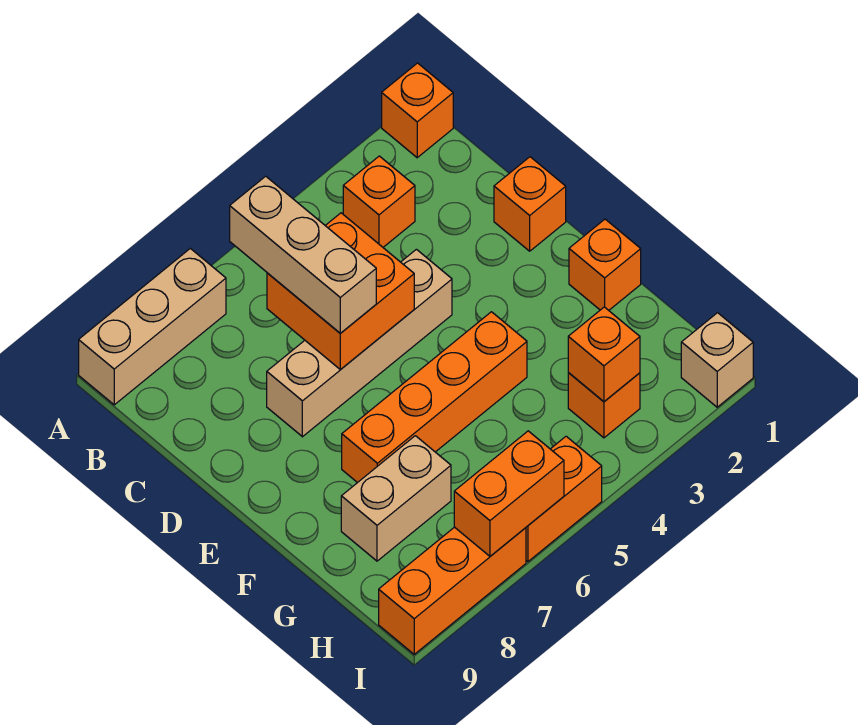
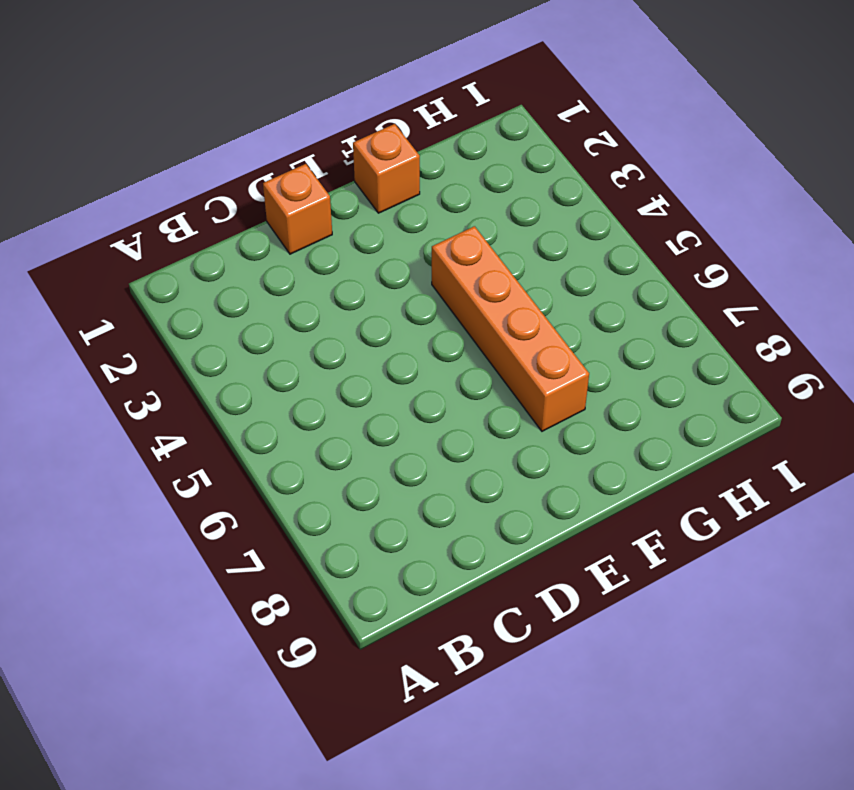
none -> orange 1x1 brick [382,63,453,158]
none -> tan 1x3 brick [79,248,226,405]
none -> orange 1x1 brick [343,156,415,247]

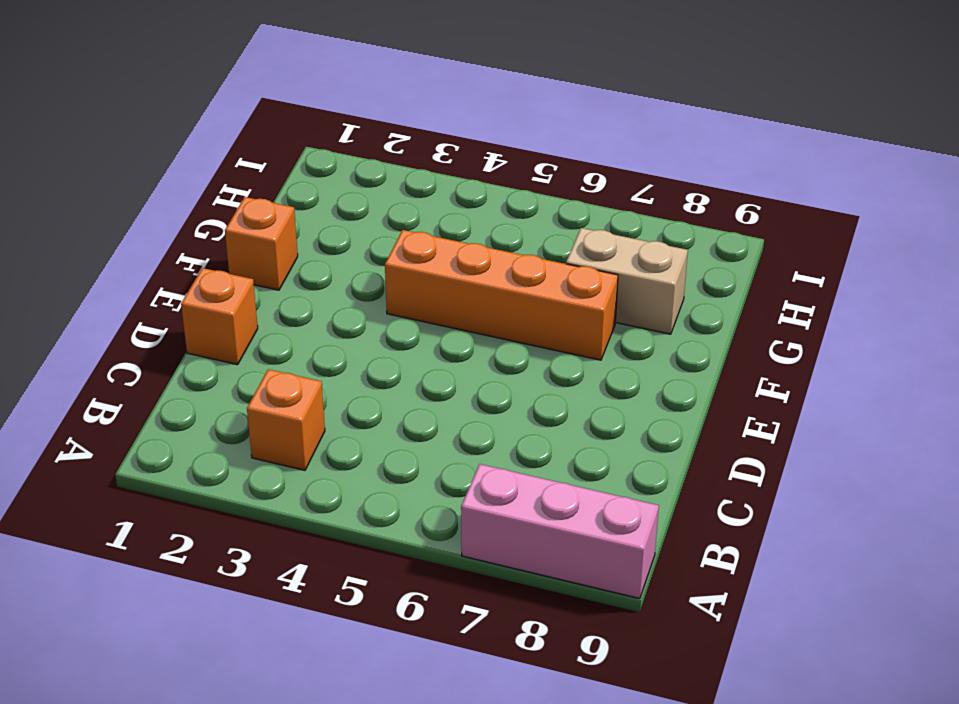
pink 1x3 brick [461,464,659,599] -> tan 1x3 brick [79,248,226,405]
none -> orange 1x1 brick [382,63,453,158]
none -> tan 1x4 brick [267,249,452,437]
none -> orange 1x1 brick [568,373,640,438]

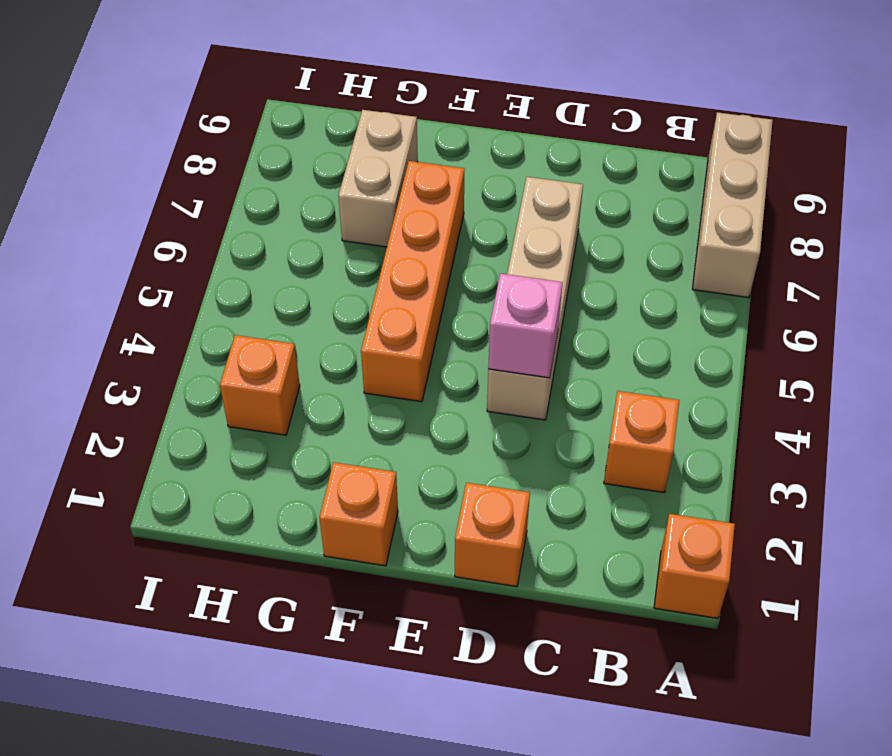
pink 1x1 brick [488,273,563,378] -> none
none -> tan 1x1 brick [681,313,753,407]
none -> orange 1x2 brick [526,436,602,562]
none -> orange 1x3 brick [379,527,526,654]

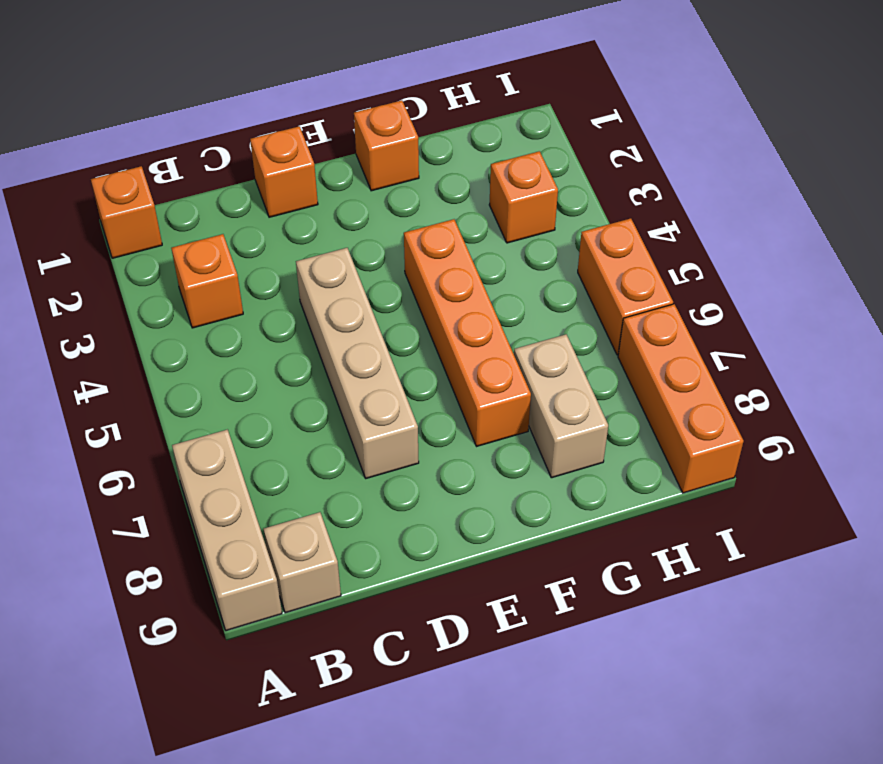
tan 1x1 brick [264,512,341,613] -> tan 1x1 brick moved to [681,313,753,407]
none -> orange 2x2 brick [267,213,414,370]
none -> orange 1x1 brick [568,307,640,401]
none -> orange 1x2 brick [454,431,564,556]

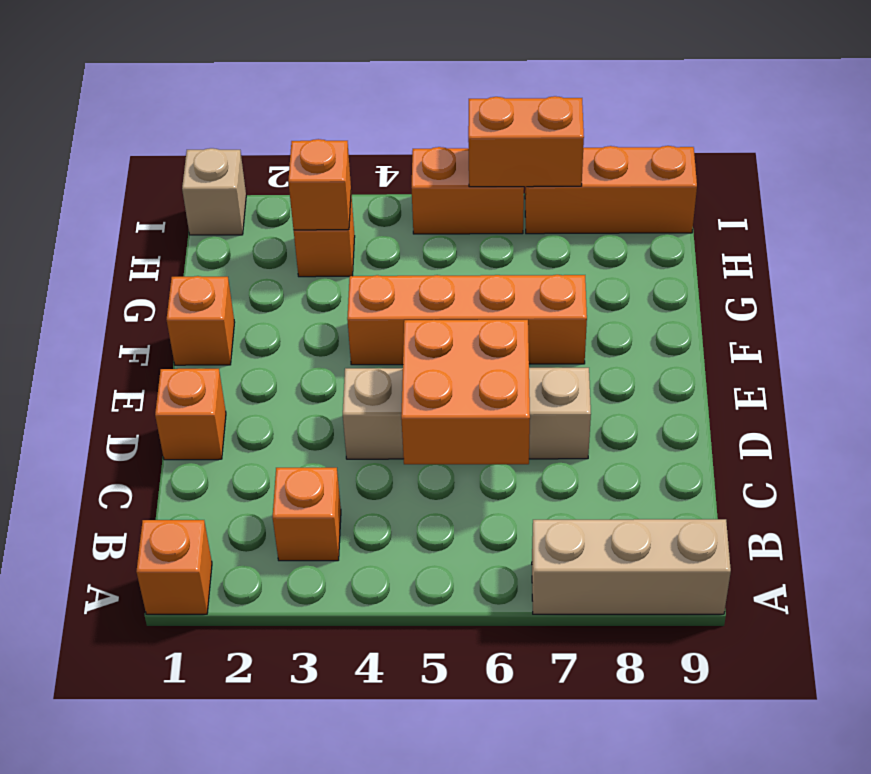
none -> tan 1x2 brick [341,436,451,561]
none -> tan 1x3 brick [230,176,376,333]

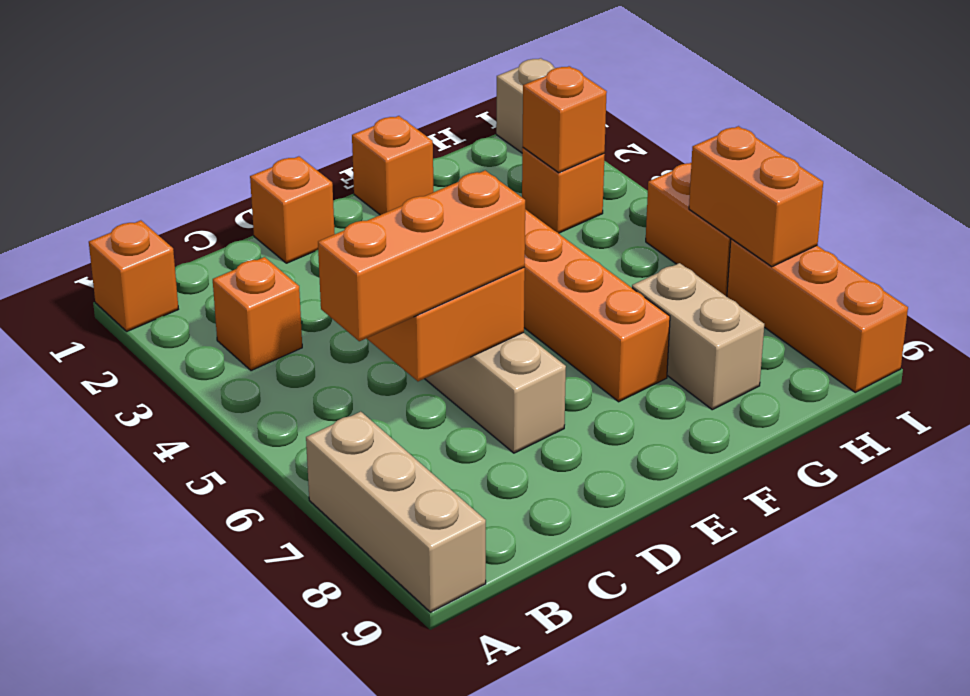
orange 1x3 brick [318,171,525,341] -> tan 1x3 brick [230,176,376,333]

